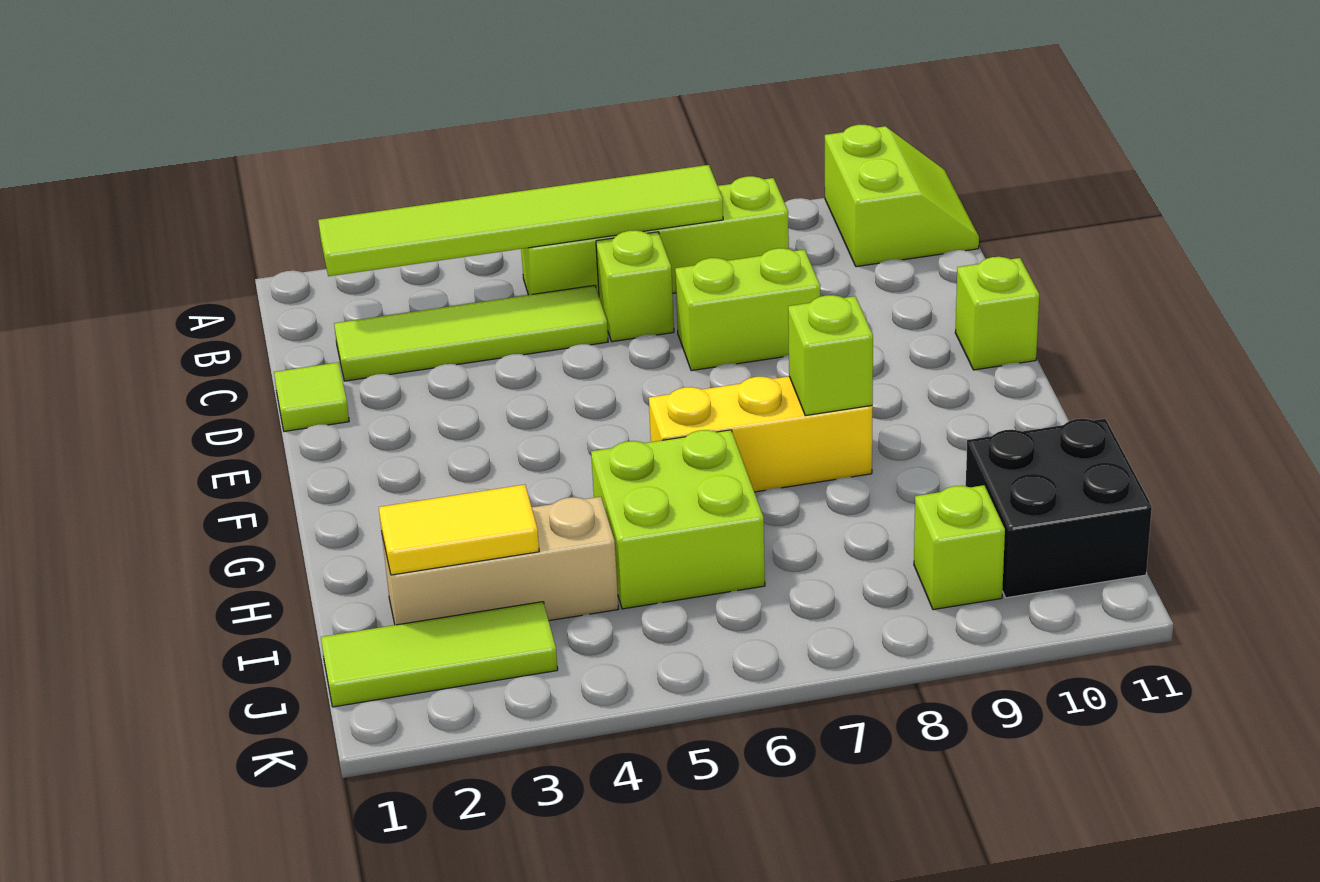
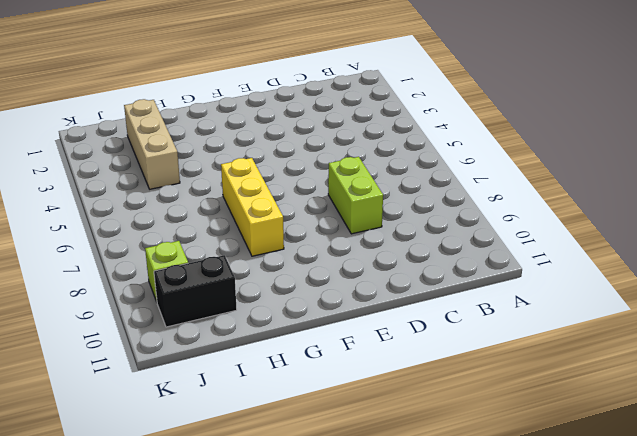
black 1x2 brick [154,255,237,327] -> black 2x2 brick [966,419,1152,598]
none -> lime 2x2 slope [825,125,979,267]
none -> lime 1x4 brick [521,176,789,295]
none -> lime 1x4 tile [334,285,608,381]

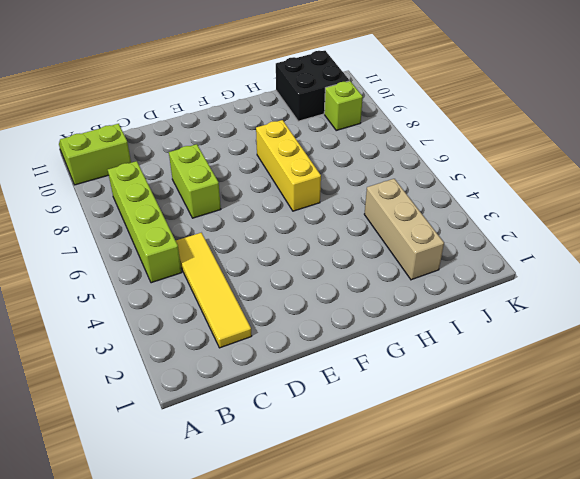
yellow 1x4 tile [176,233,252,348] -> lime 1x4 tile [334,285,608,381]
none -> lime 1x1 brick [596,230,674,342]
none -> lime 1x1 tile [274,362,349,431]
none -> lime 1x1 brick [955,257,1039,370]

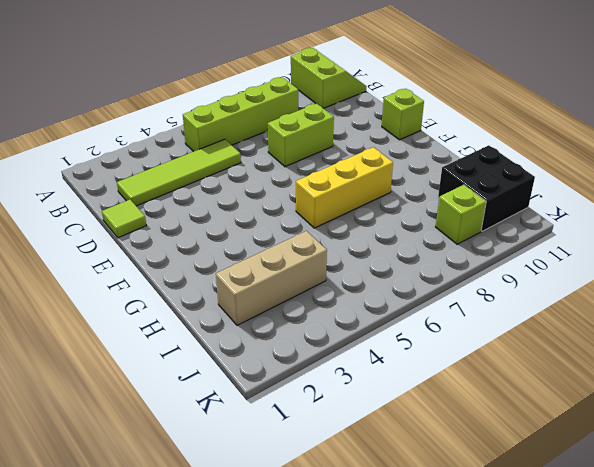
none -> lime 1x1 brick [596,230,674,342]
none -> lime 2x2 brick [591,430,765,609]
none -> lime 1x3 tile [321,602,558,707]

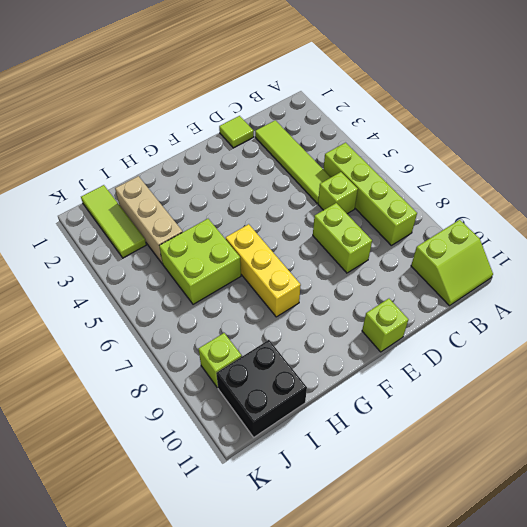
none -> lime 1x6 tile [318,165,723,276]
none -> lime 1x1 brick [788,295,873,416]
none -> yellow 1x2 tile [379,485,539,575]

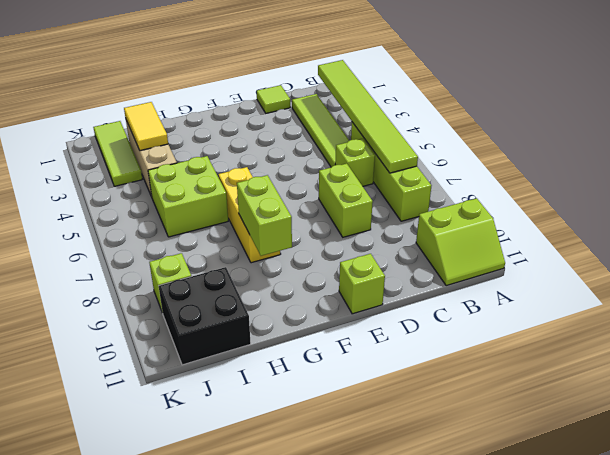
lime 1x2 brick [237,175,292,256] -> lime 1x1 brick [788,295,873,416]

